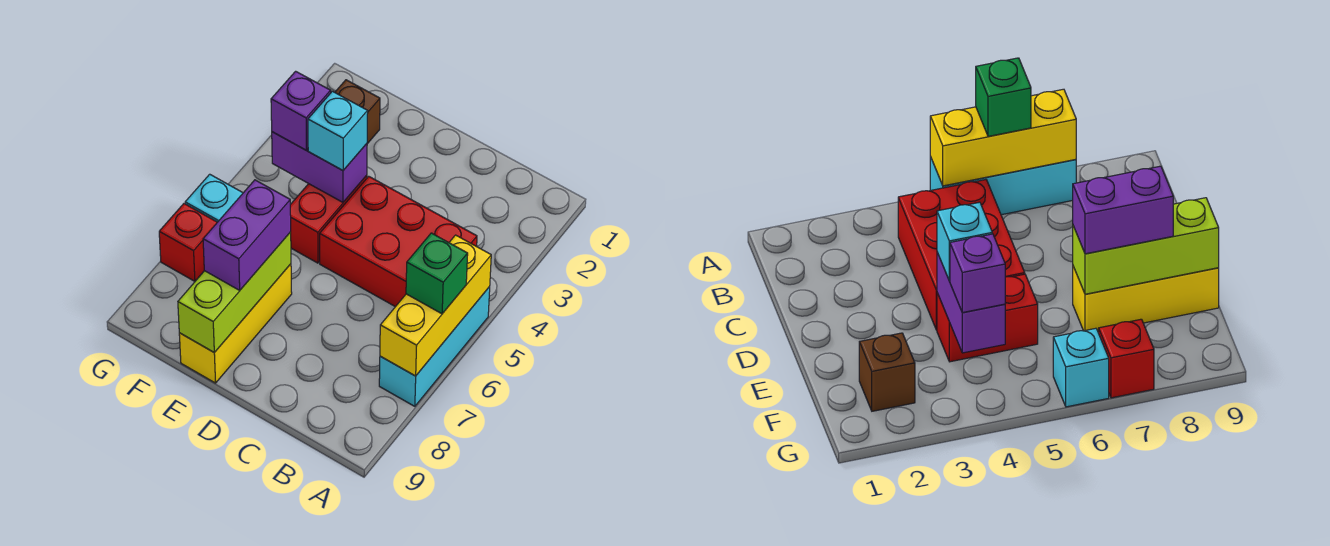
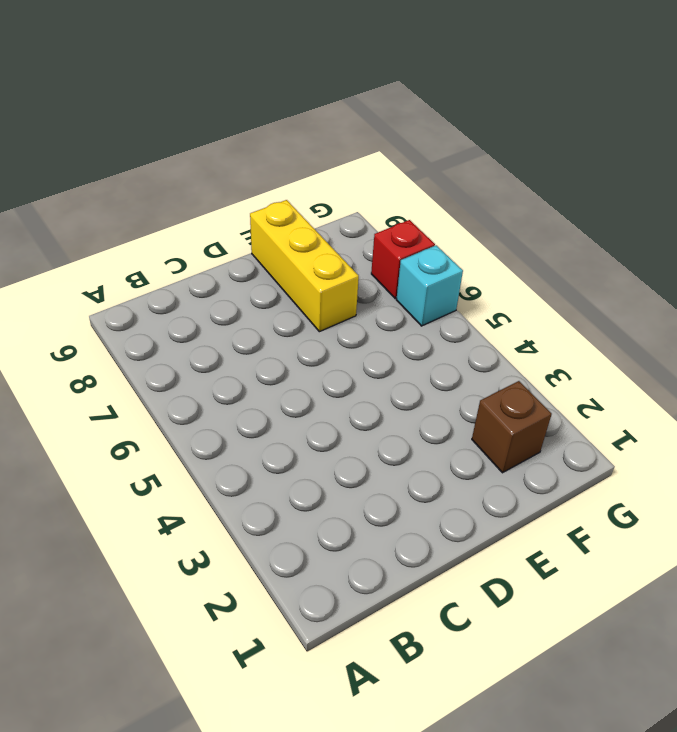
none -> cyan 1x3 brick [379,287,490,406]
none -> red 2x3 brick [320,176,477,307]
none -> red 1x2 brick [290,175,367,263]

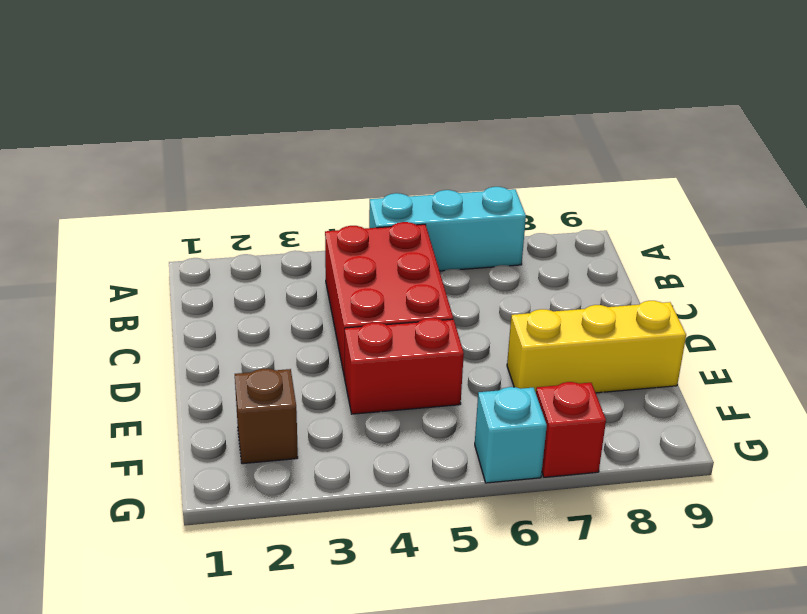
none -> yellow 1x3 brick [380,235,491,376]
none -> purple 1x2 brick [272,132,367,202]
none -> lime 1x3 brick [178,232,291,353]

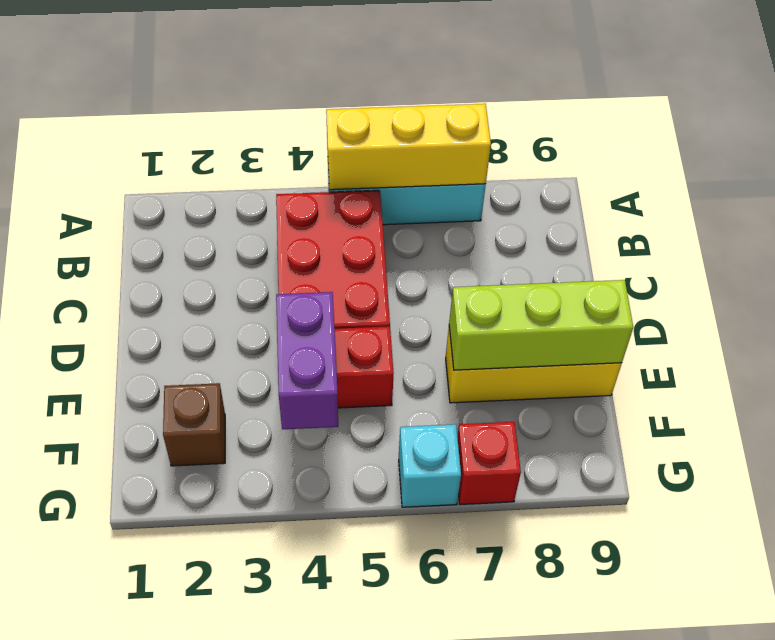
none -> green 1x1 brick [406,233,468,314]
none -> cyan 1x1 brick [308,91,368,170]
none -> purple 1x2 brick [203,180,291,290]

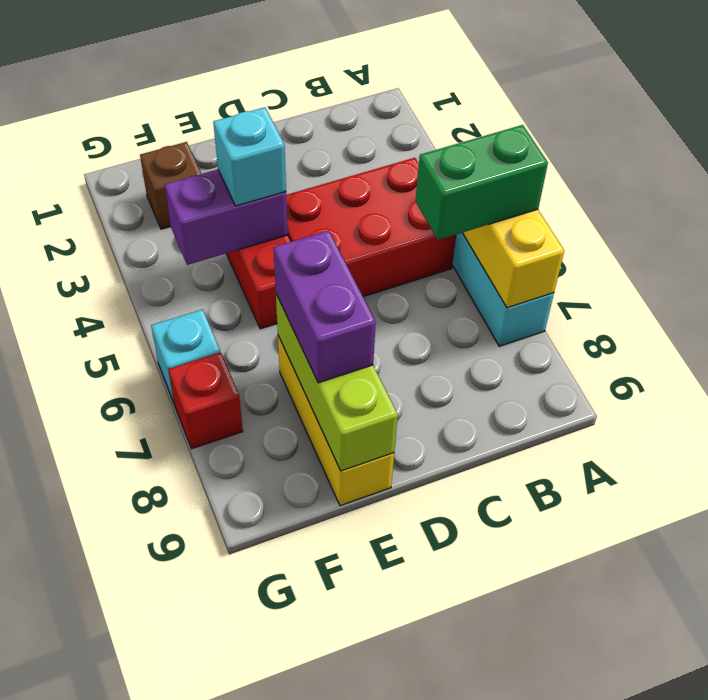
green 1x2 brick [416,125,548,240] -> green 1x1 brick [406,233,468,314]
none -> purple 1x1 brick [271,71,331,150]

